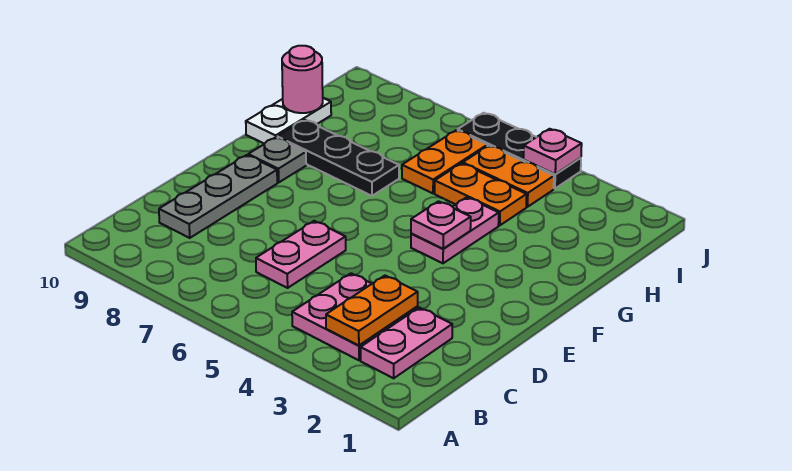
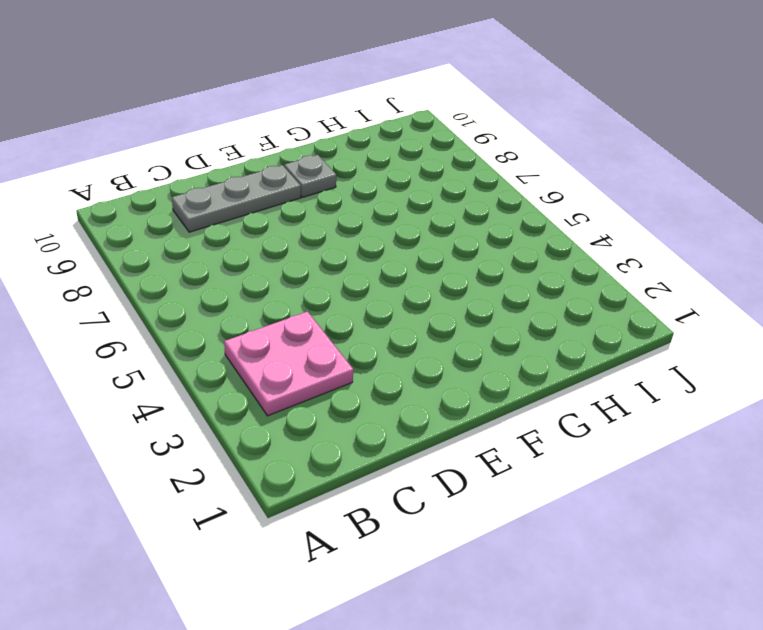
none -> pink 1x2 plate [361,307,452,378]
none -> pink 1x2 plate [256,221,346,288]
none -> pink 1x2 plate [411,197,499,263]

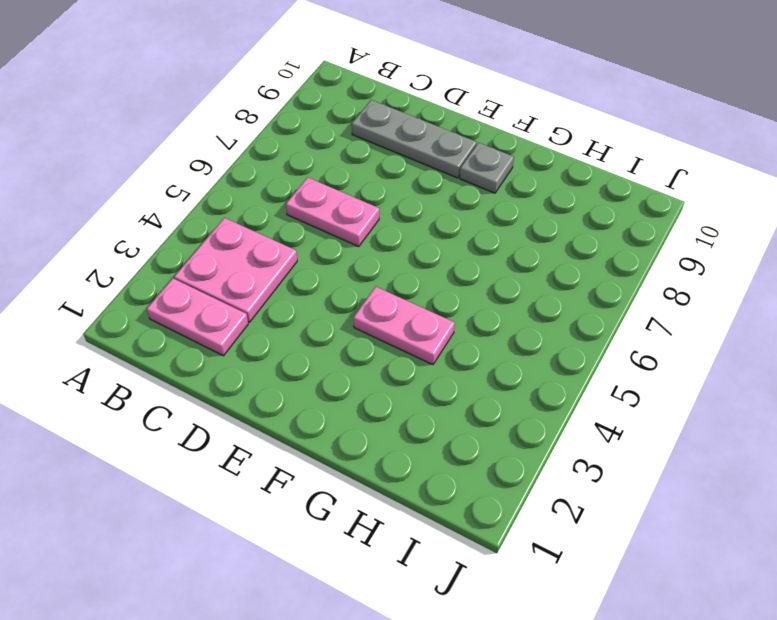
none -> black 1x3 plate [277,120,399,196]
none -> white 1x2 plate [246,98,331,144]
none -> orange 1x2 plate [435,163,527,225]

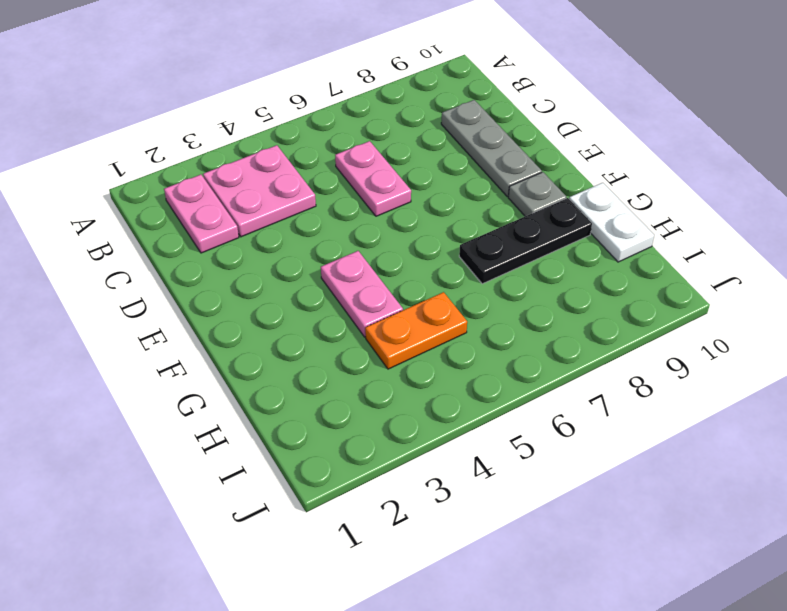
none -> orange 1x2 plate [402,130,487,193]
none -> orange 1x2 plate [463,146,554,207]
none -> black 1x3 plate [458,113,581,189]

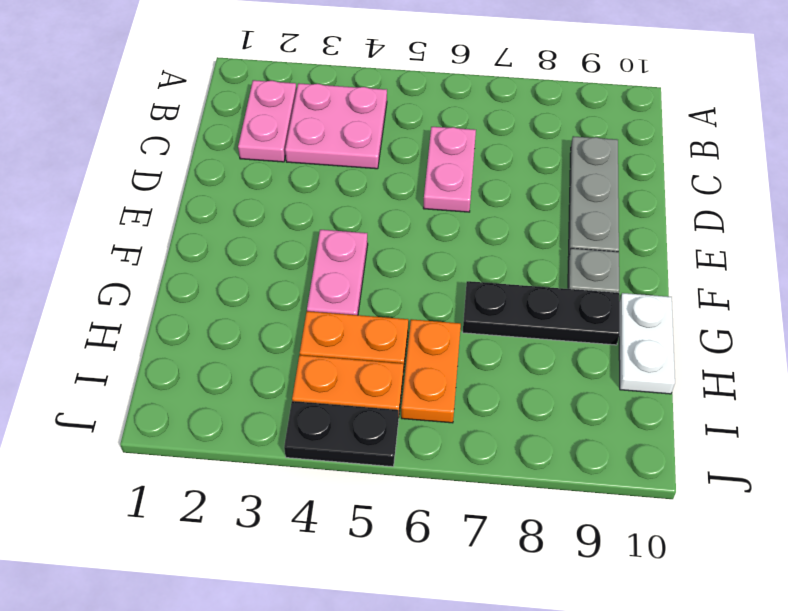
black 1x2 plate [284,401,399,467] -> black 1x3 plate [458,113,581,189]
none -> orange 1x2 plate [326,276,418,345]
none -> pink 1x1 plate [411,201,471,249]
none -> pink 1x1 round brick [282,46,323,113]

